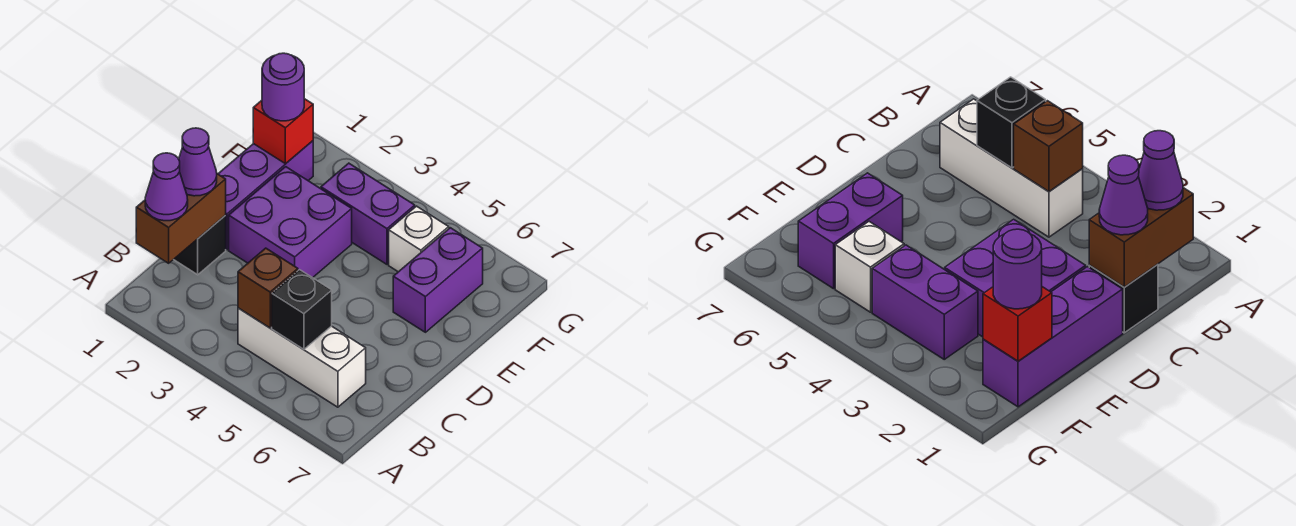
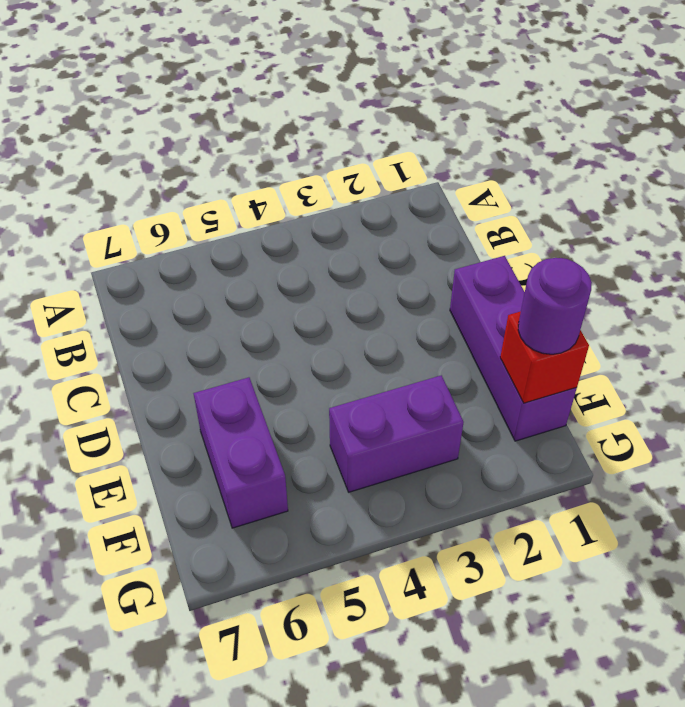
none -> white 1x3 brick [238,308,366,407]
none -> black 1x1 brick [173,216,226,275]
none -> purple 2x2 brick [229,167,352,278]

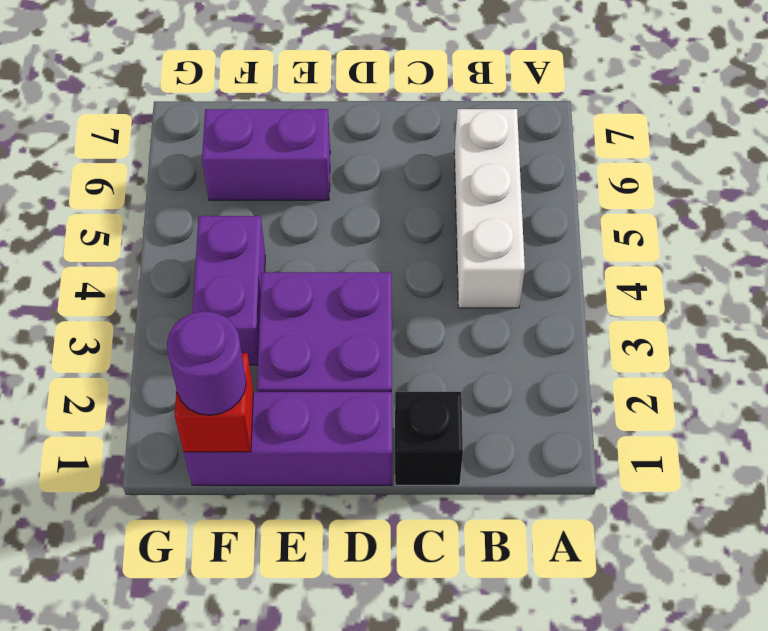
none -> white 1x1 brick [389,206,449,272]
none -> brown 1x2 brick [136,174,226,263]
none -> brown 1x1 brick [238,248,298,328]

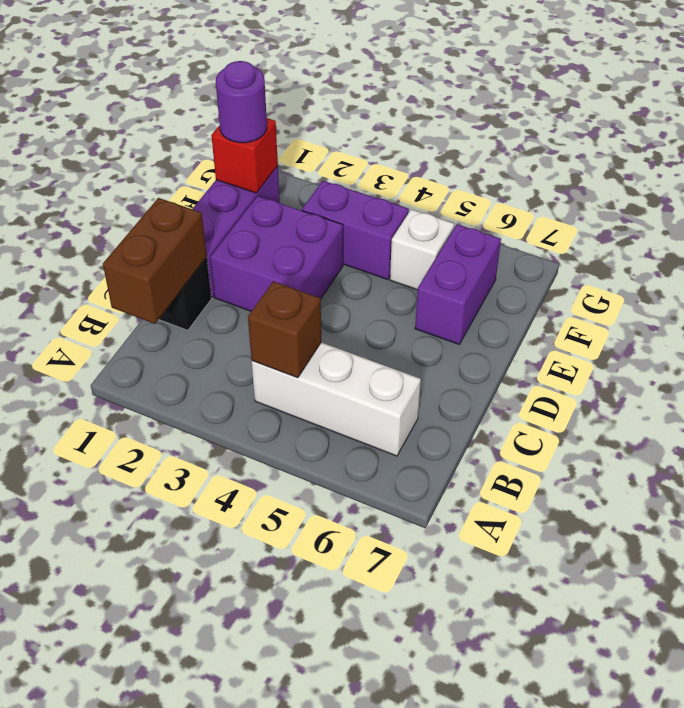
none -> black 1x1 brick [272,270,332,349]
none -> purple 1x1 cone [145,153,188,221]
none -> purple 1x1 cone [179,128,217,196]

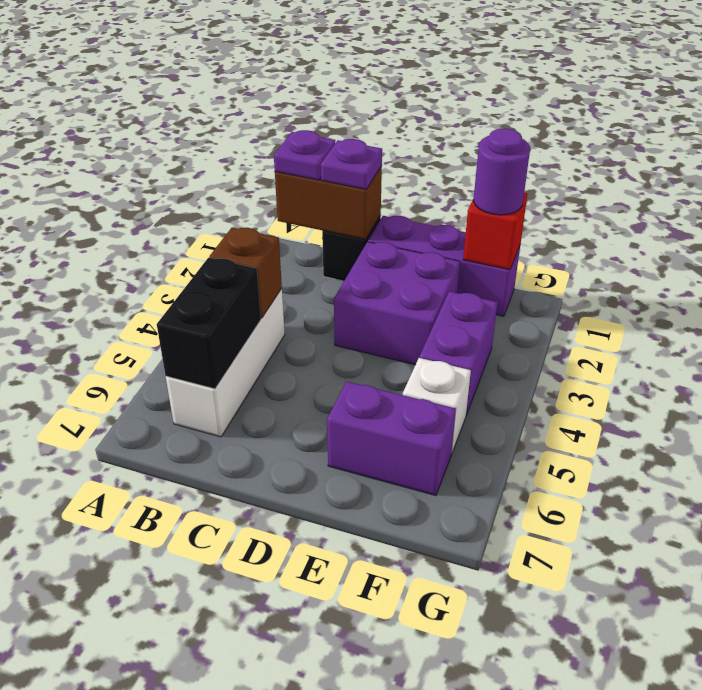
purple 1x1 plate [274,130,335,180] -> purple 1x1 cone [145,153,188,221]
black 1x2 brick [157,258,261,389] -> black 1x1 brick [272,270,332,349]
purple 1x1 plate [321,139,382,189] -> purple 1x1 cone [179,128,217,196]

